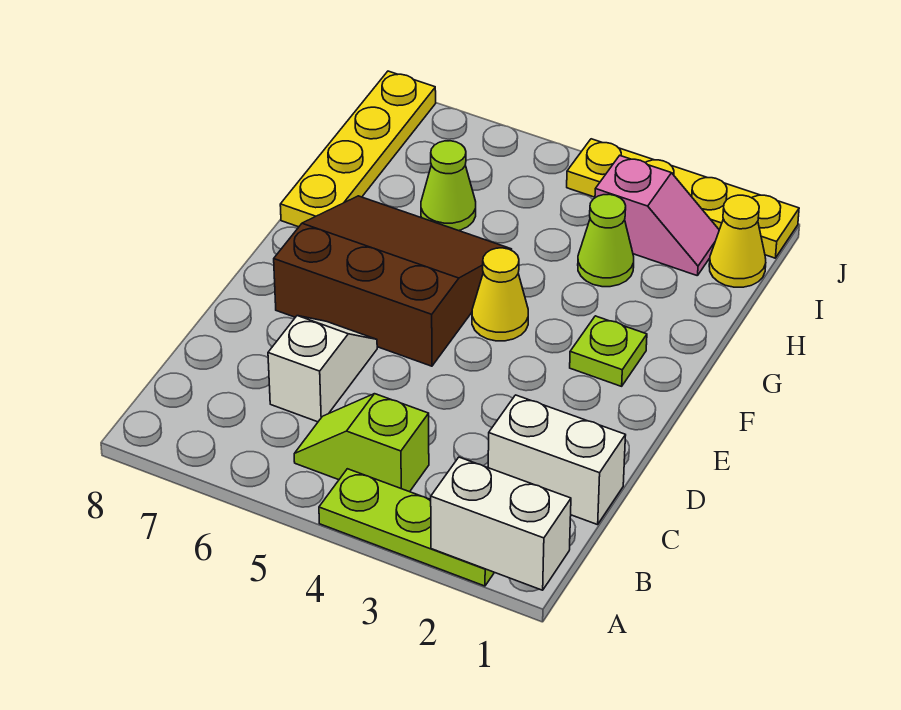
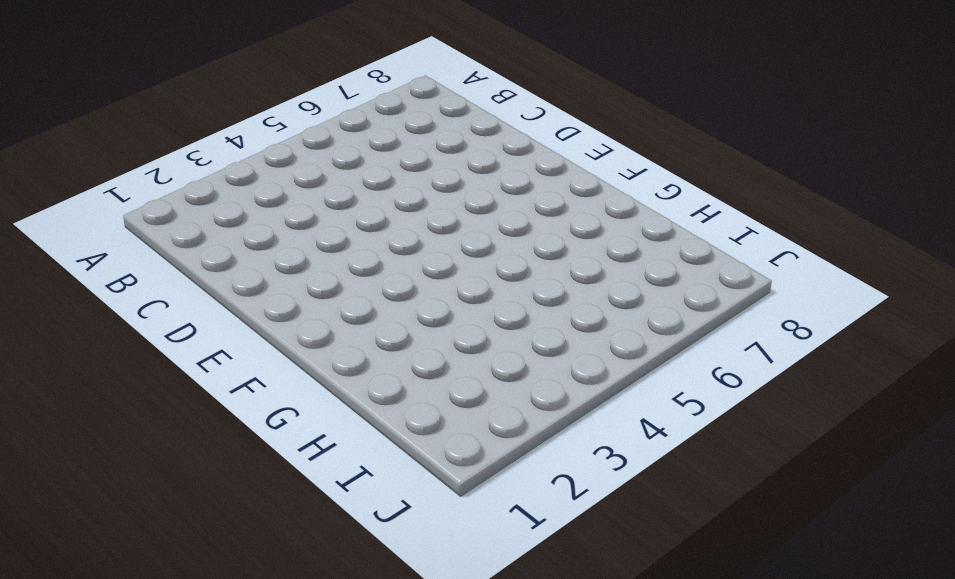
none -> lime 1x3 plate [319,469,494,586]
none -> lime 1x2 slope [294,394,429,492]
none -> white 1x2 brick [488,395,626,525]

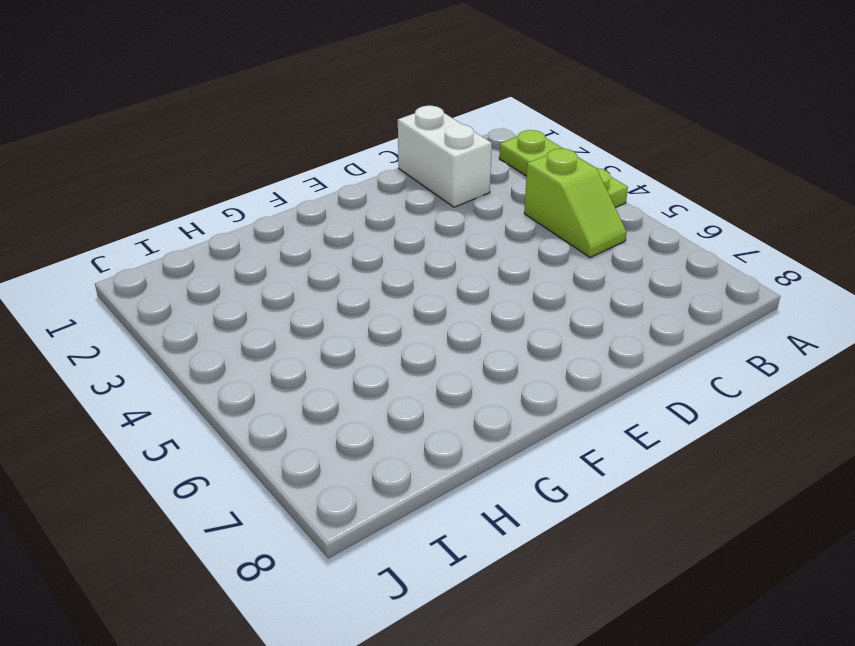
none -> white 1x2 slope [268,316,377,422]
none -> brown 3x3 slope [274,196,512,366]
none -> lime 1x1 plate [570,316,647,386]

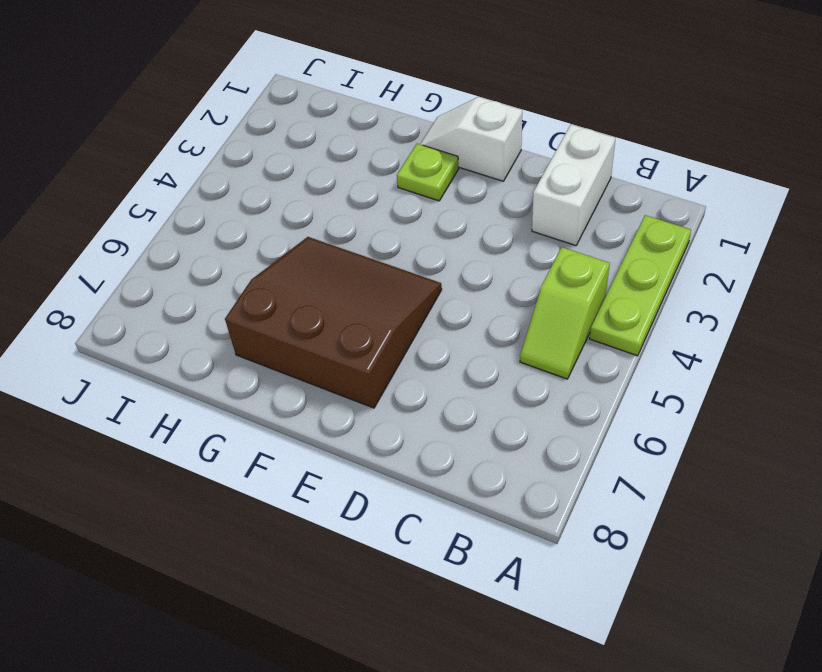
white 1x2 slope [420,97,522,181] -> white 1x2 slope moved to [268,316,377,422]
brown 3x3 slope [225,237,442,408] -> brown 3x3 slope turned to [274,196,512,366]
none -> yellow 1x1 cone [472,248,528,341]
none -> yellow 1x4 plate [280,71,436,227]
none -> lime 1x1 cone [578,194,634,287]

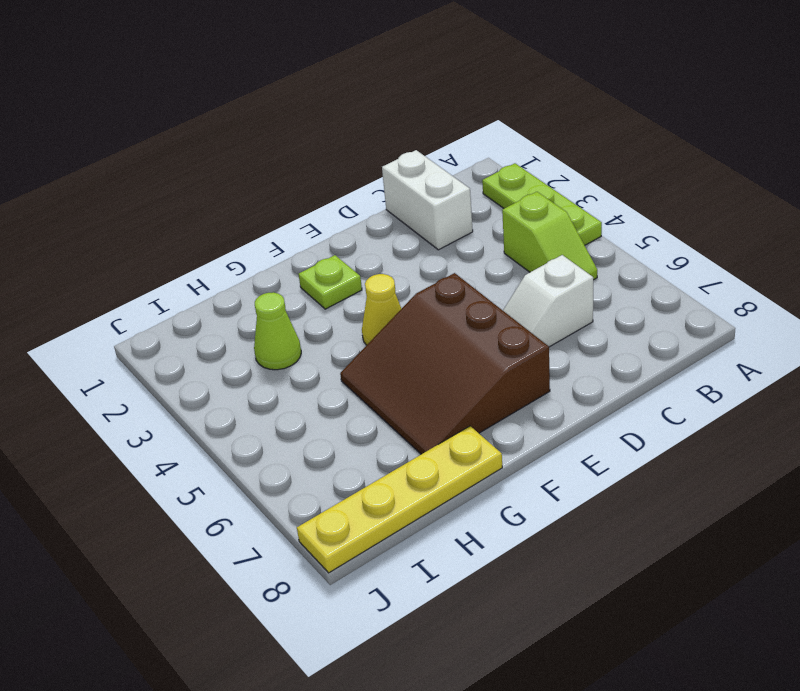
none -> lime 1x1 cone [421,141,476,231]
none -> yellow 1x1 cone [709,195,766,287]
none -> pink 1x2 slope [595,156,719,276]

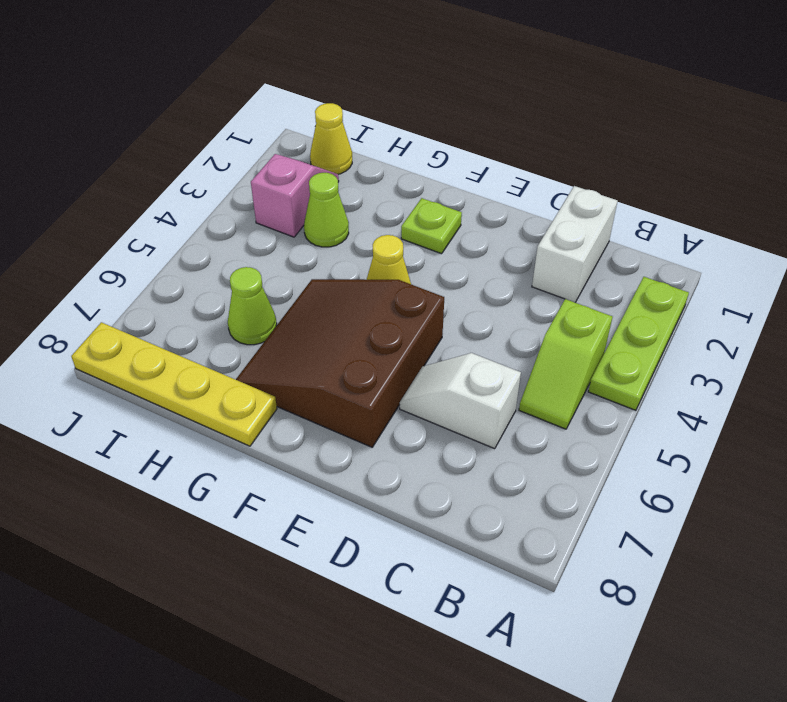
none -> yellow 1x4 plate [567,139,799,258]
none -> white 1x2 brick [431,457,571,590]

